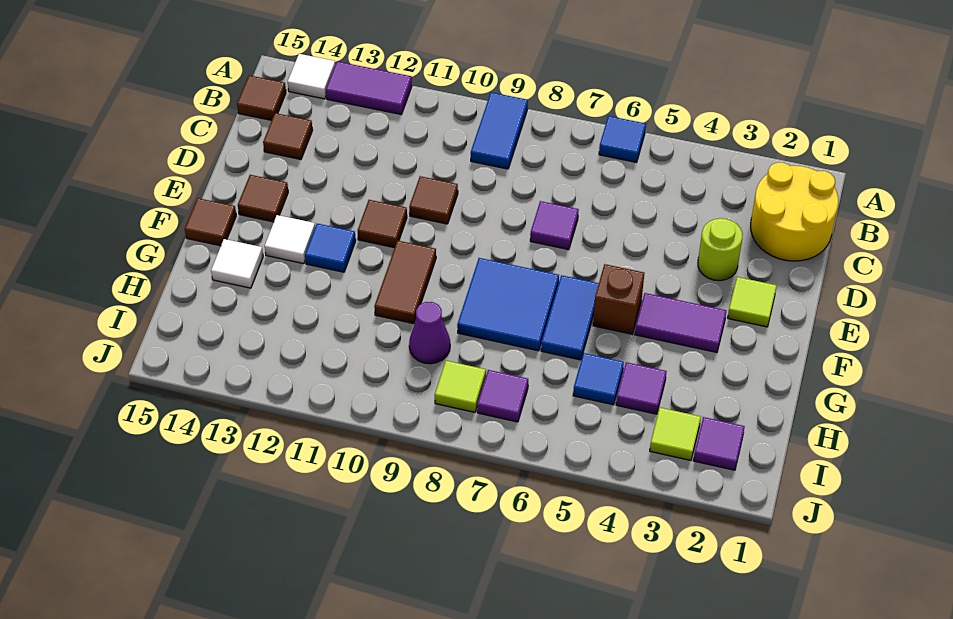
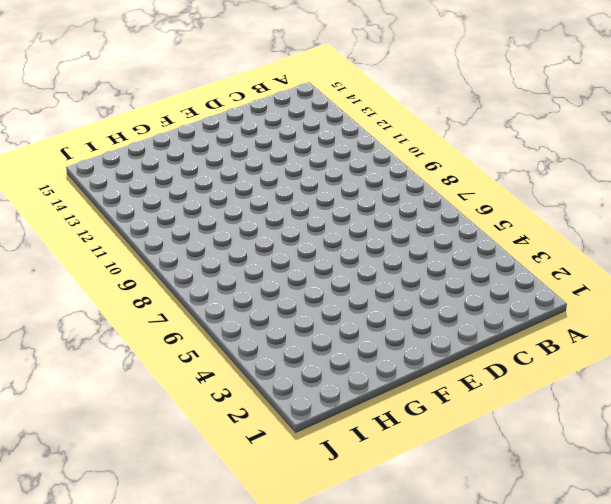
none -> blue 1x1 tile [599,116,646,162]
none -> blue 1x2 tile [471,92,528,169]
none -> purple 1x2 tile [326,61,412,114]

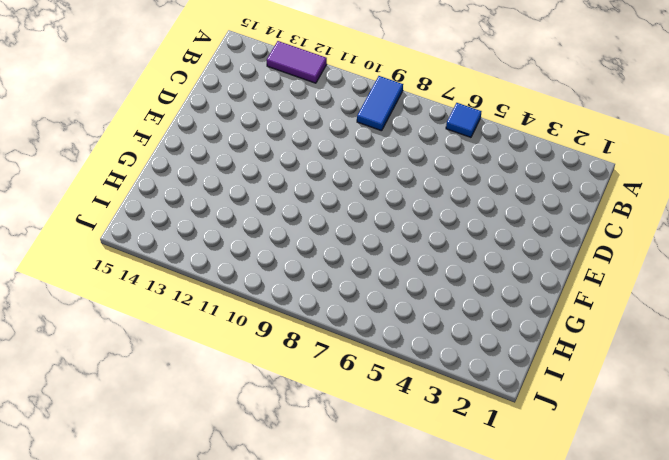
none -> white 1x1 tile [288,54,335,99]
none -> yellow 2x2 round brick [751,163,838,261]
none -> brown 1x1 tile [237,75,286,120]

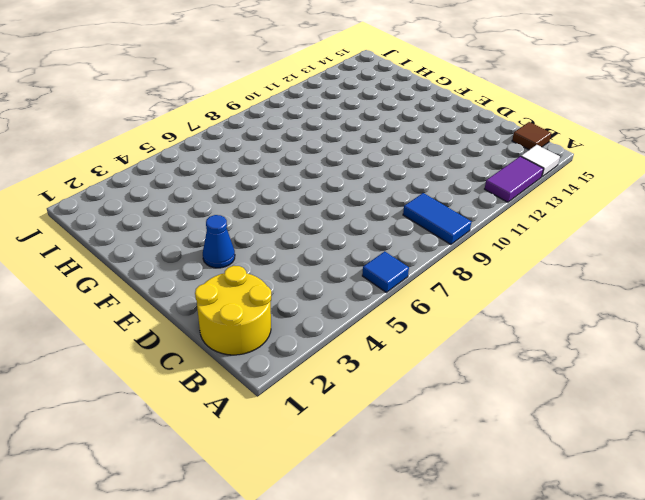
blue 1x1 cone [203,215,235,268] -> none
none -> brown 1x1 tile [263,113,313,159]
none -> lime 1x1 round brick [698,218,743,281]
none -> purple 1x1 tile [530,201,579,250]

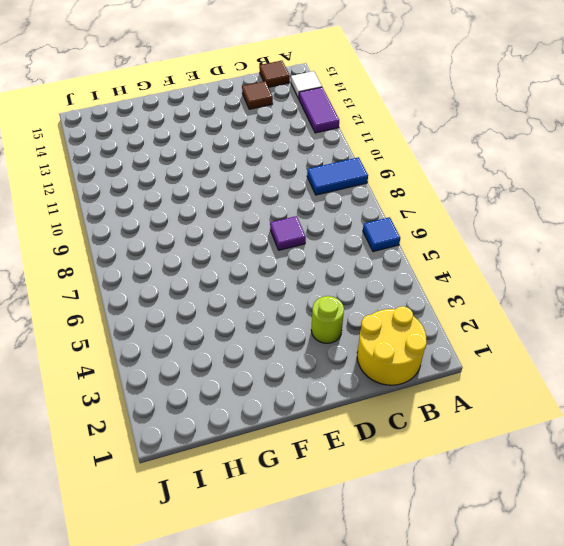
none -> brown 1x1 tile [409,176,458,224]
none -> lime 1x1 tile [728,277,777,327]
none -> brown 1x1 tile [357,200,407,248]

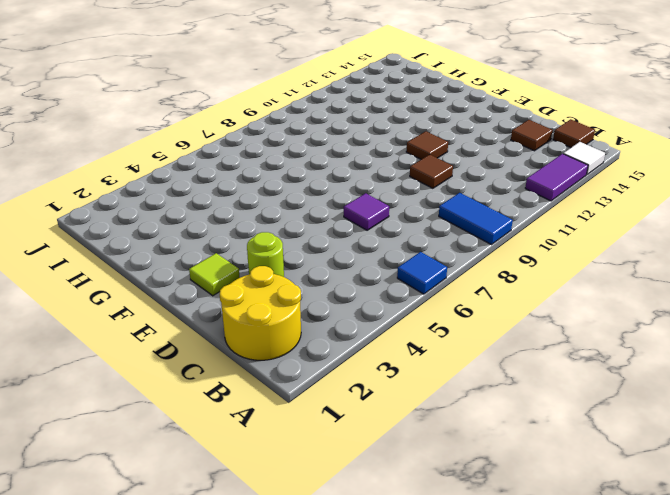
none -> brown 1x1 tile [238,175,288,222]
none -> purple 1x2 tile [635,293,726,352]
none -> brown 1x1 brick [593,264,644,334]

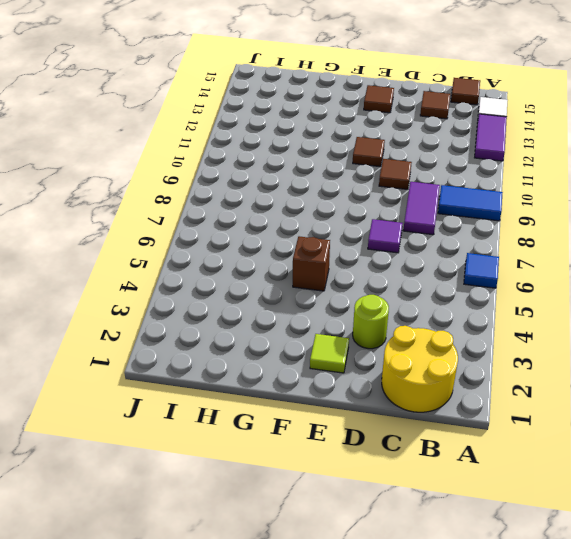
purple 1x2 tile [403,182,440,235] -> purple 1x2 tile moved to [635,293,726,352]
none -> blue 1x2 tile [541,275,599,360]
none -> blue 2x2 tile [457,258,559,351]
none -> brown 1x2 tile [374,241,436,324]

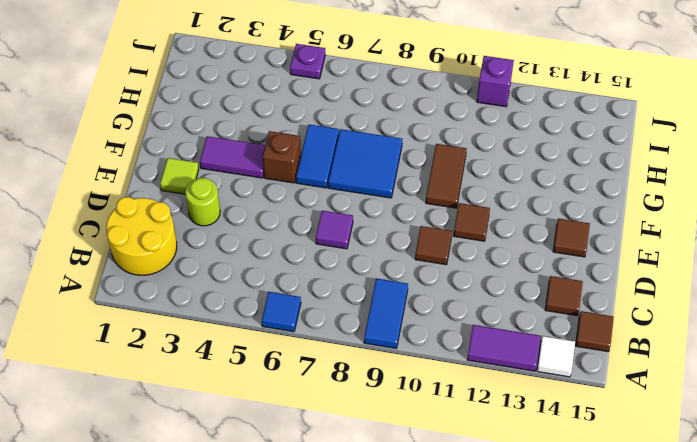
purple 1x1 plate [290,44,325,79] -> none
purple 1x1 brick [477,56,514,107] -> none
none -> blue 1x1 tile [305,224,356,272]
none -> white 1x1 tile [265,215,315,264]
none -> brown 1x1 tile [185,198,236,246]

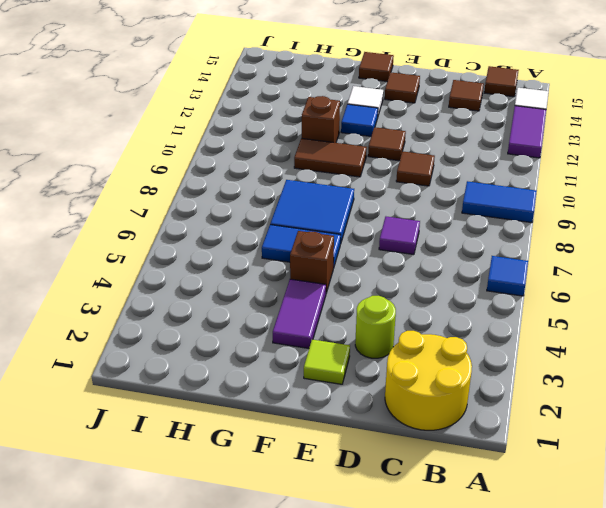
brown 1x1 brick [302,96,340,143] -> none
none -> white 1x1 tile [211,239,263,288]
none -> purple 1x1 tile [616,362,667,414]
none -> blue 1x1 tile [573,353,624,405]

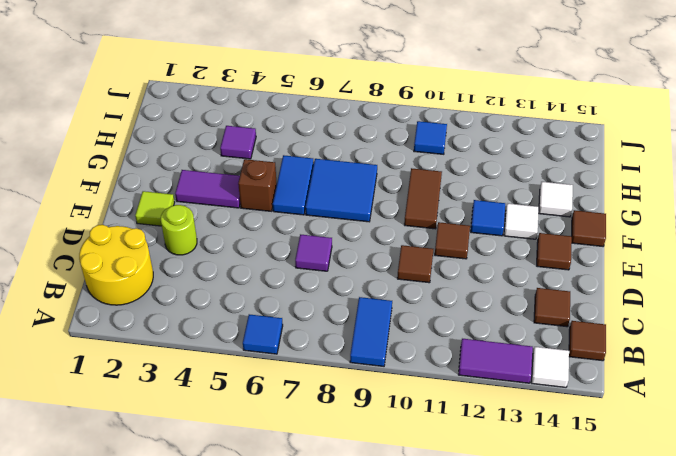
blue 1x1 tile [414,121,447,154] -> blue 1x1 tile moved to [573,353,624,405]
none -> purple 1x1 cone [409,302,450,364]
none -> purple 1x1 tile [693,417,745,470]
none -> lime 1x1 tile [650,408,701,460]

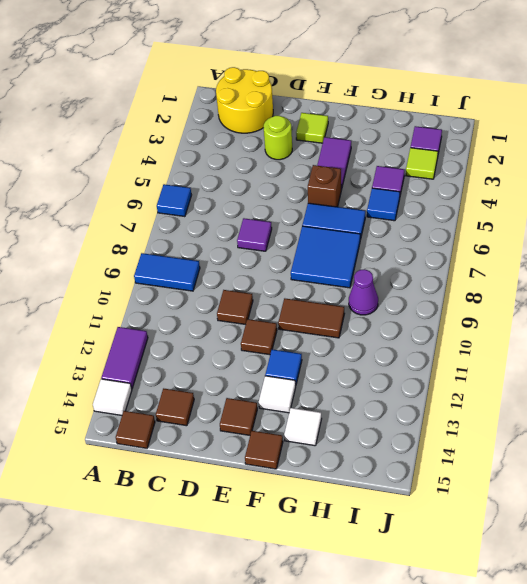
none -> purple 1x1 tile [477,370,528,422]
none -> lime 1x1 tile [435,361,486,412]

